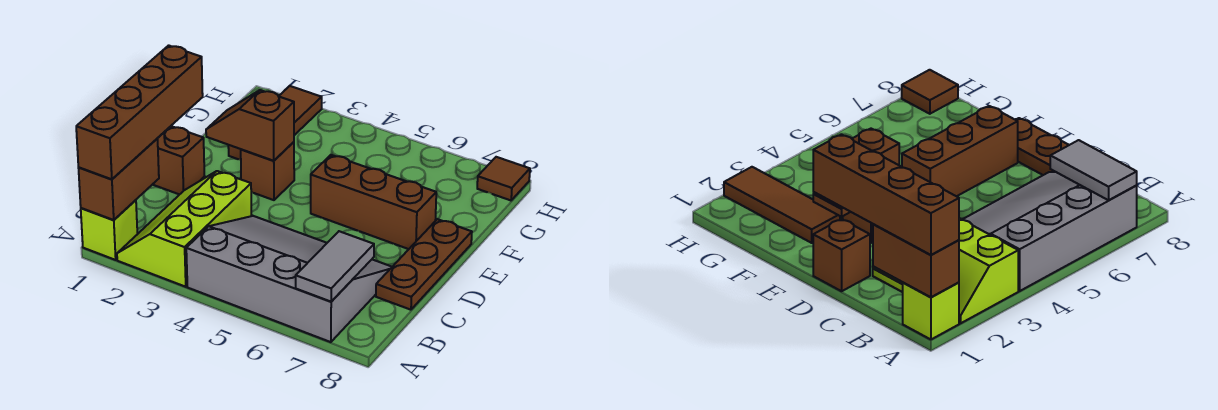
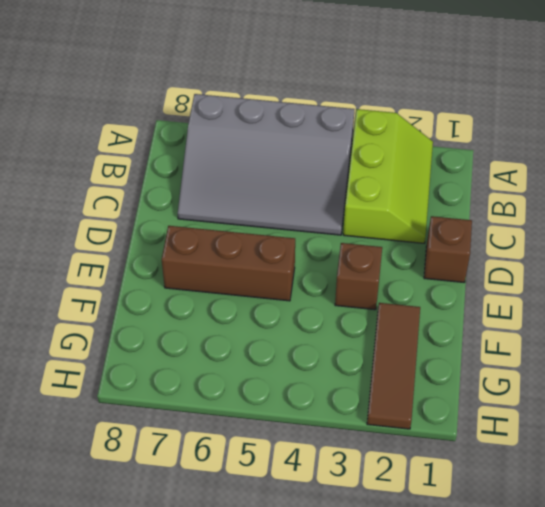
none -> lime 1x1 brick [81,200,137,260]
none -> brown 1x3 plate [376,219,472,310]
none -> brown 1x1 tile [477,157,530,200]

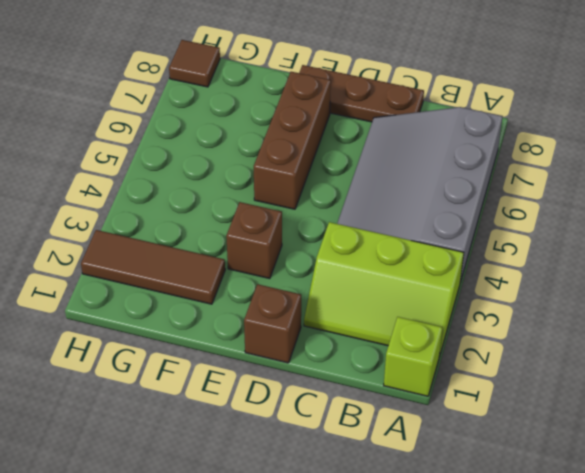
none -> brown 1x2 brick [79,139,159,220]
none -> grey 1x2 tile [296,231,374,302]
none -> brown 1x2 slope [206,90,294,161]

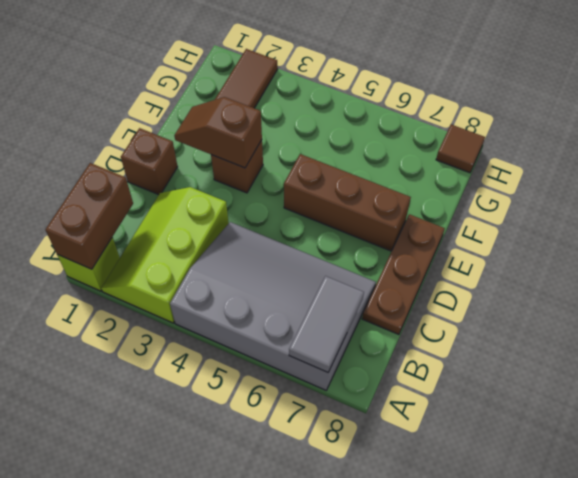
none -> brown 1x4 brick [76,45,203,179]

